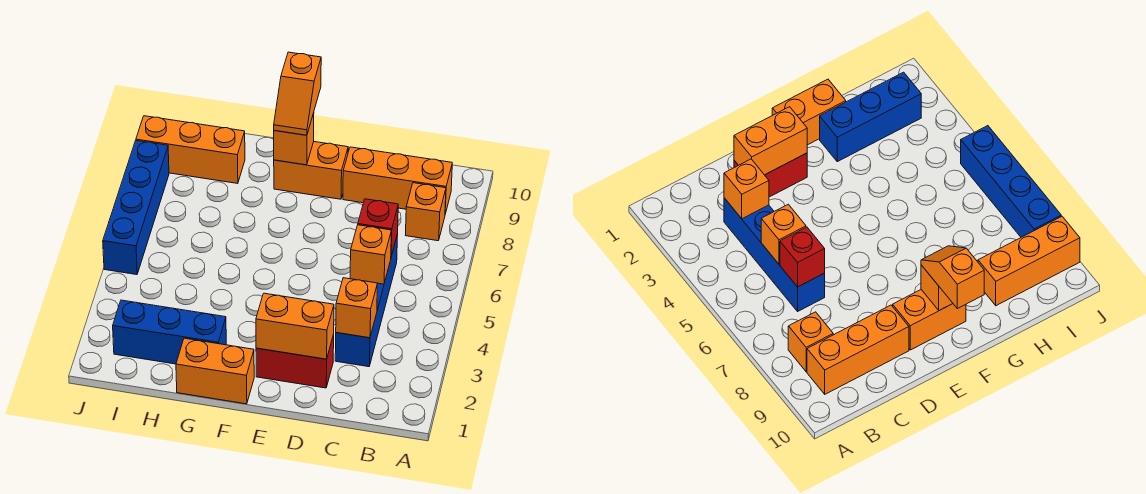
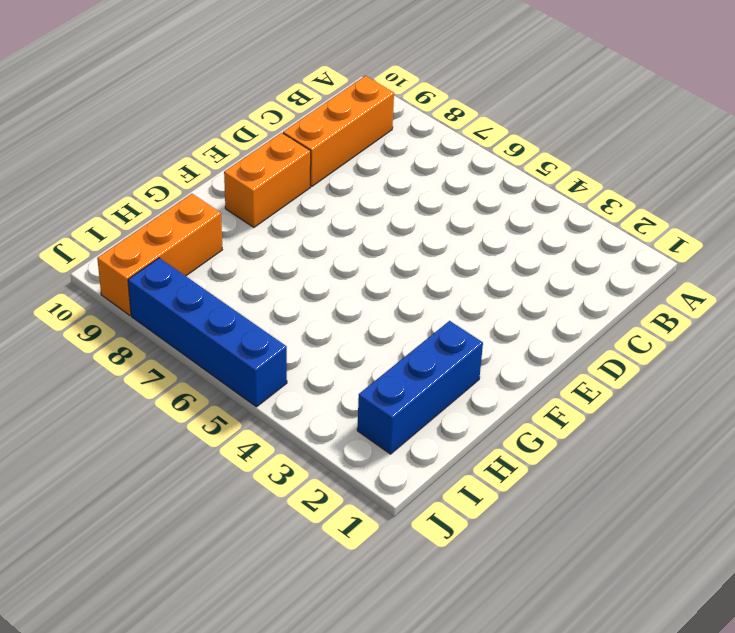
none -> orange 1x1 brick [406,183,446,241]
none -> blue 1x4 brick [335,234,398,367]
none -> red 1x2 brick [256,335,334,388]

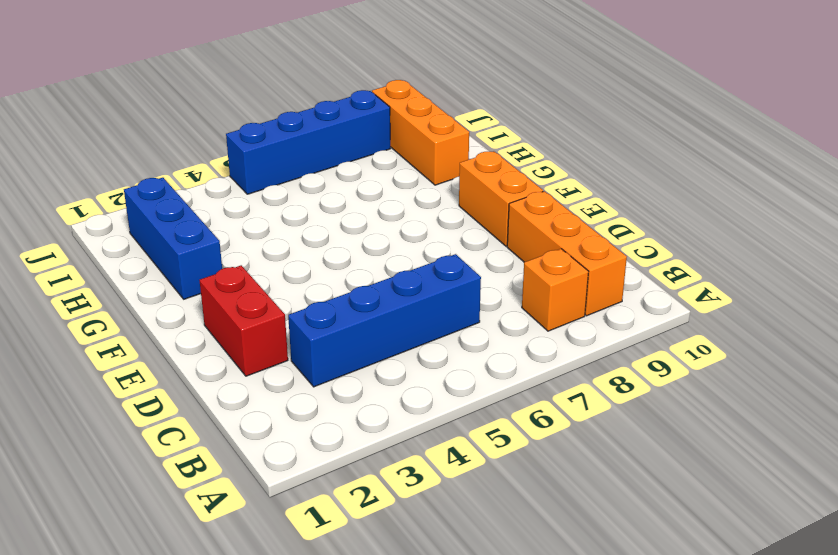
none -> orange 1x2 brick [176,338,254,404]
none -> orange 1x1 brick [336,278,378,338]
none -> orange 1x1 brick [350,225,392,284]

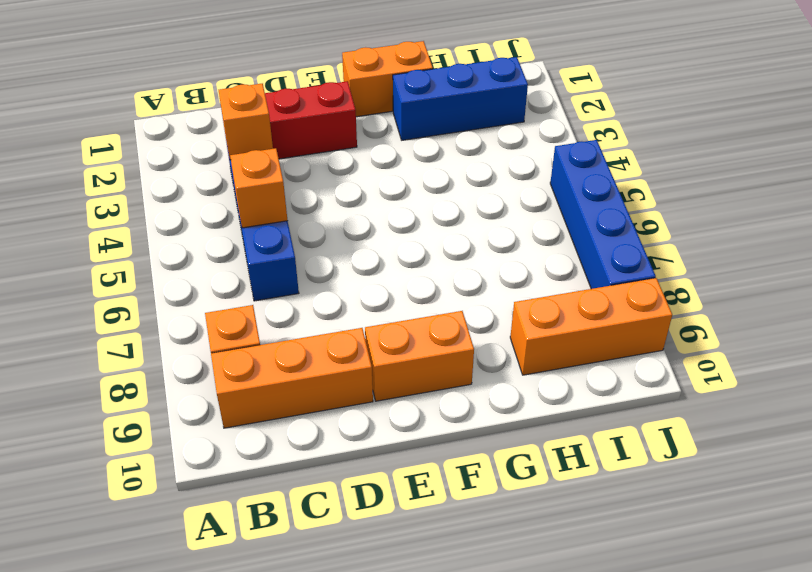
none -> red 1x1 brick [358,199,398,256]
none -> orange 1x2 brick [256,293,334,359]
none -> orange 1x1 brick [274,113,314,165]

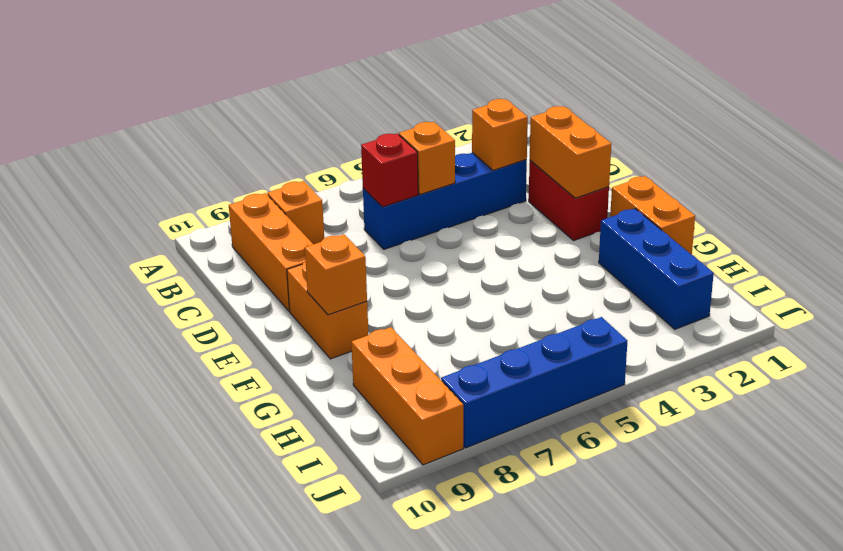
none -> orange 1x2 slope [274,52,321,135]

